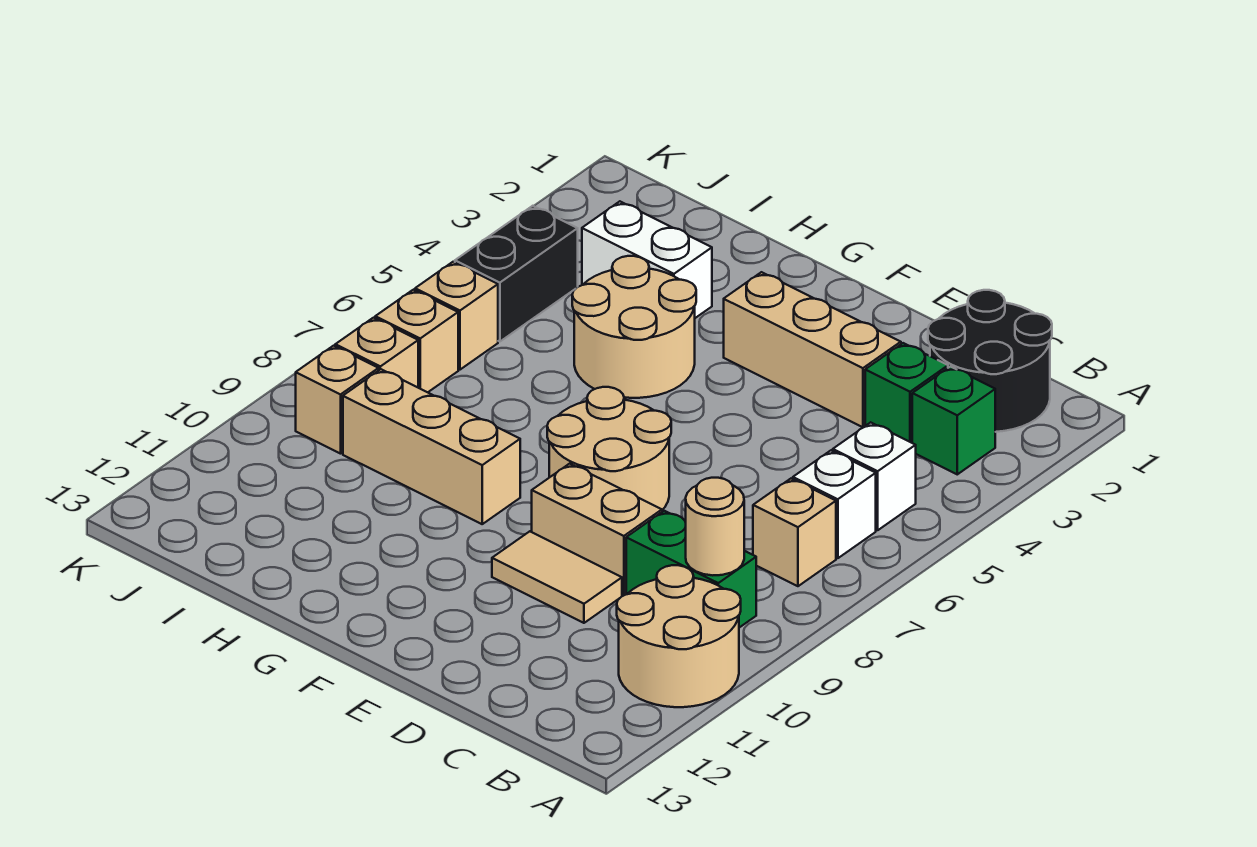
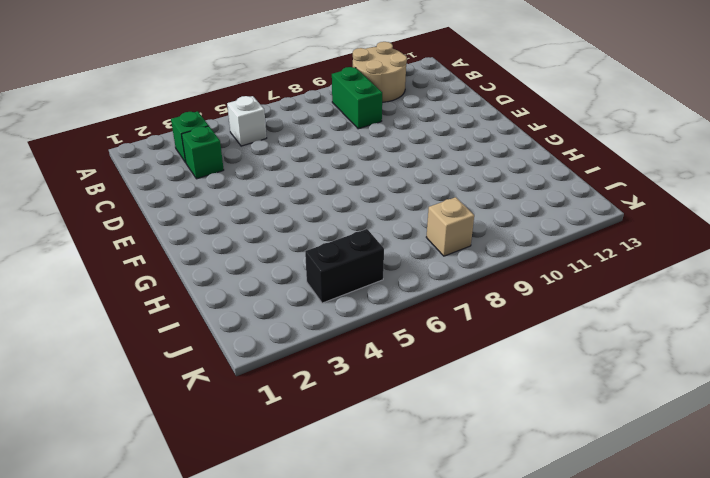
none -> black 2x2 round brick [928,290,1052,432]
none -> white 1x1 brick [793,451,876,558]
none -> tan 1x1 brick [753,479,836,586]

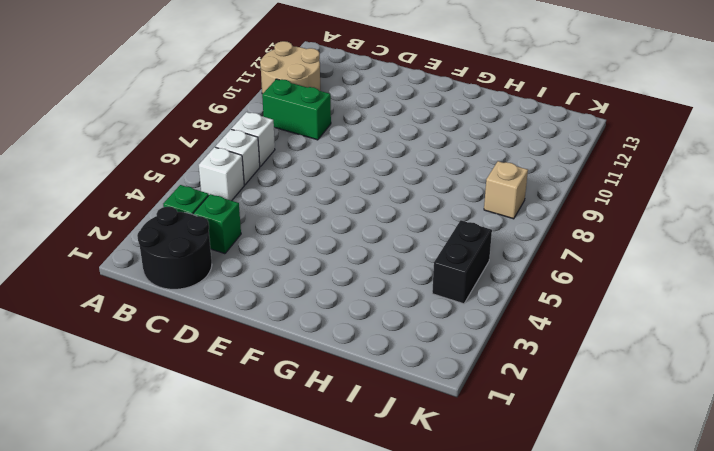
white 1x1 brick [231,112,275,167] -> tan 1x1 brick [753,479,836,586]
none -> tan 1x3 brick [724,272,901,427]
none -> tan 1x2 brick [532,464,662,595]
none -> tan 1x2 tile [492,531,622,623]

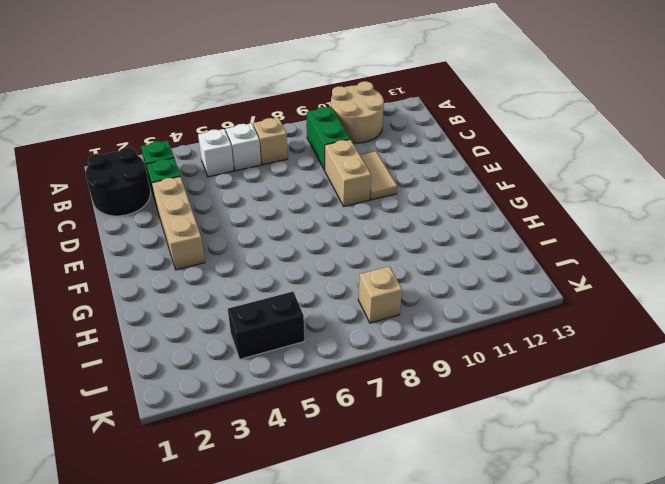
none -> tan 2x2 round brick [547,387,671,510]
none -> tan 2x2 round brick [572,256,696,398]
none -> tan 1x3 brick [343,369,520,524]

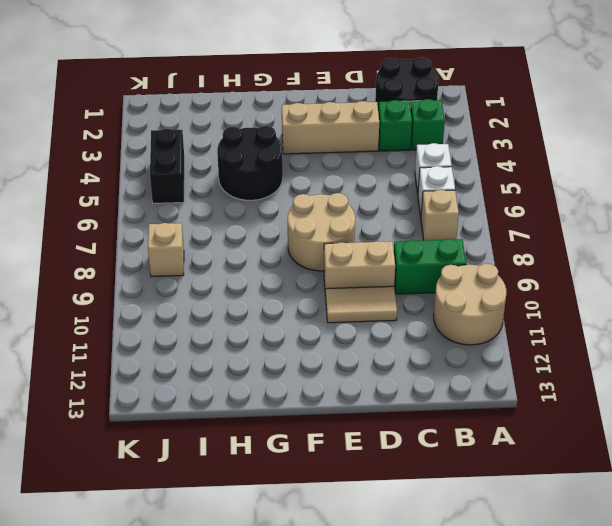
black 2x2 round brick [217,126,283,200] -> tan 2x2 round brick [572,256,696,398]
none -> tan 1x3 brick [343,369,520,524]
none -> white 1x2 brick [582,201,712,318]
none -> tan 1x1 brick [415,262,498,370]

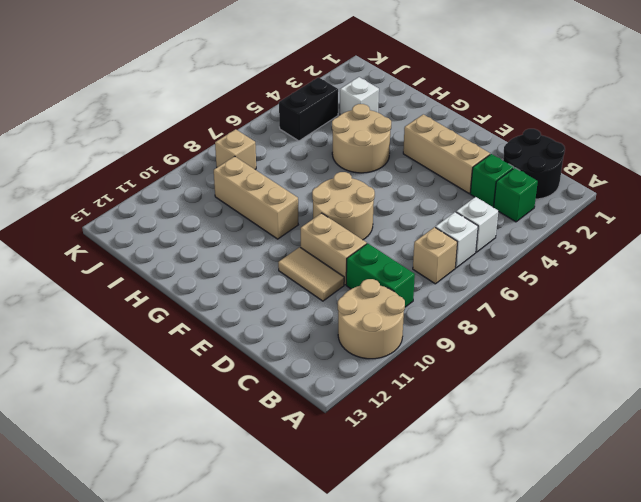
white 1x1 brick [340,77,379,115] -> white 1x2 brick [582,201,712,318]
none -> tan 1x1 brick [415,262,498,370]
none -> tan 1x1 brick [375,290,458,392]
none -> tan 1x1 brick [296,346,379,454]

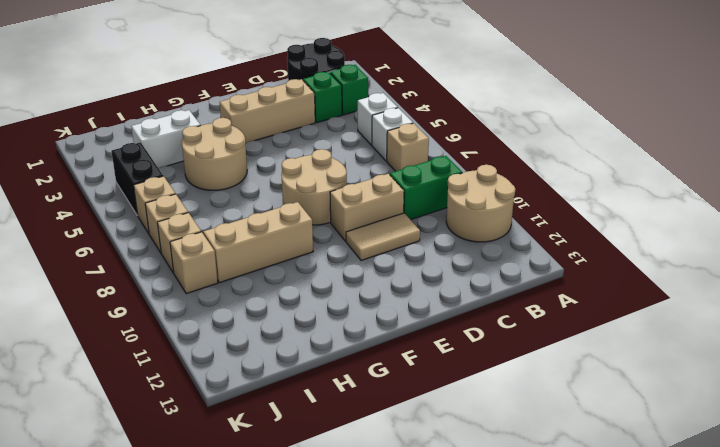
none -> tan 1x1 round brick [686,478,744,575]

